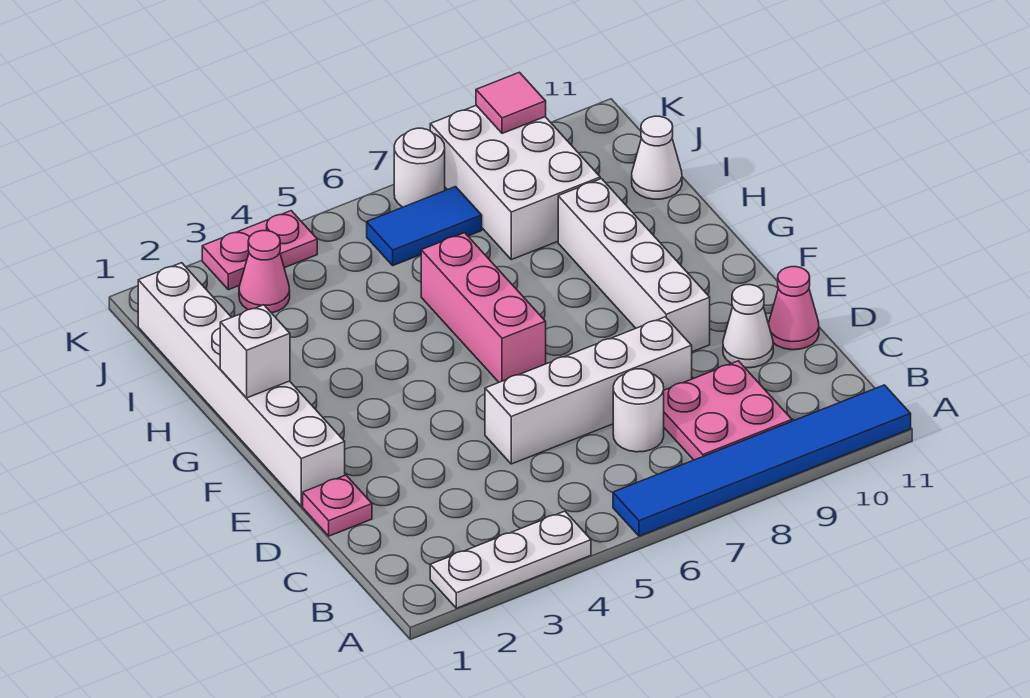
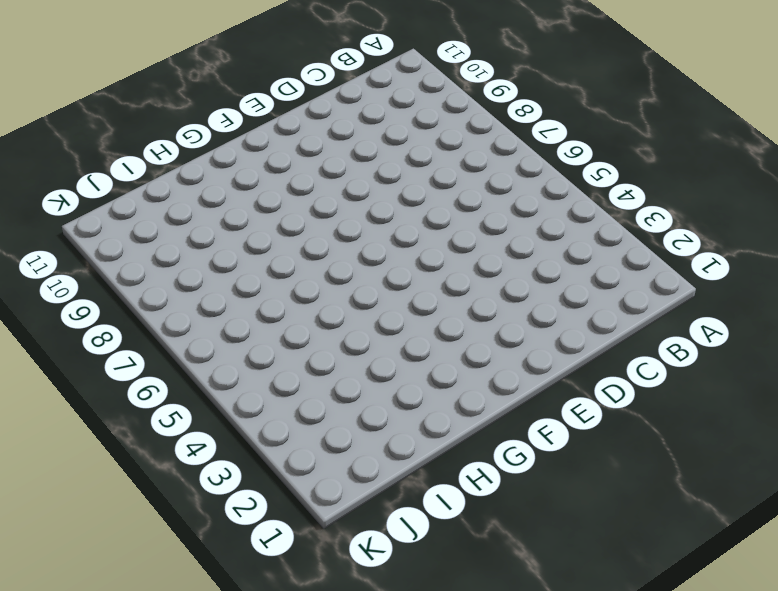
none -> white 1x3 plate [430,511,591,608]
none -> blue 1x6 tile [613,385,911,536]
none -> pink 2x2 plate [664,361,792,460]

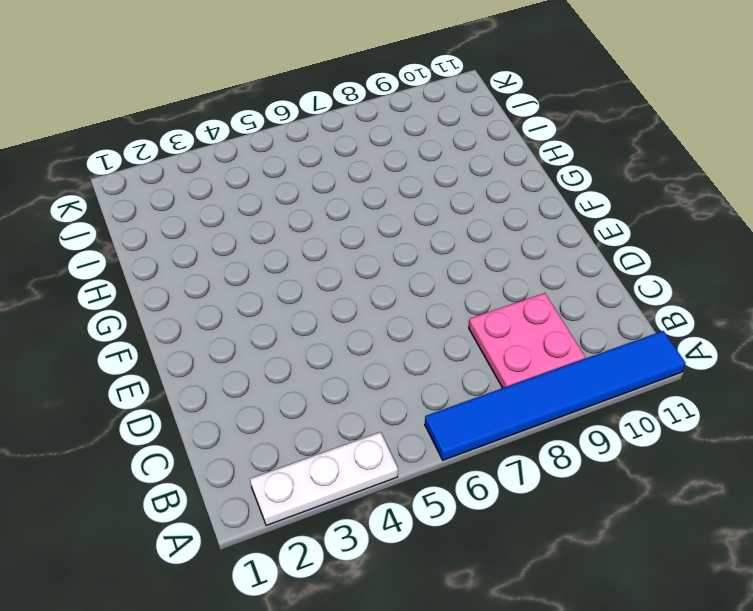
none -> white 1x1 round brick [613,369,664,452]
none -> pink 1x1 plate [303,475,372,536]
none -> white 1x4 brick [485,317,692,464]

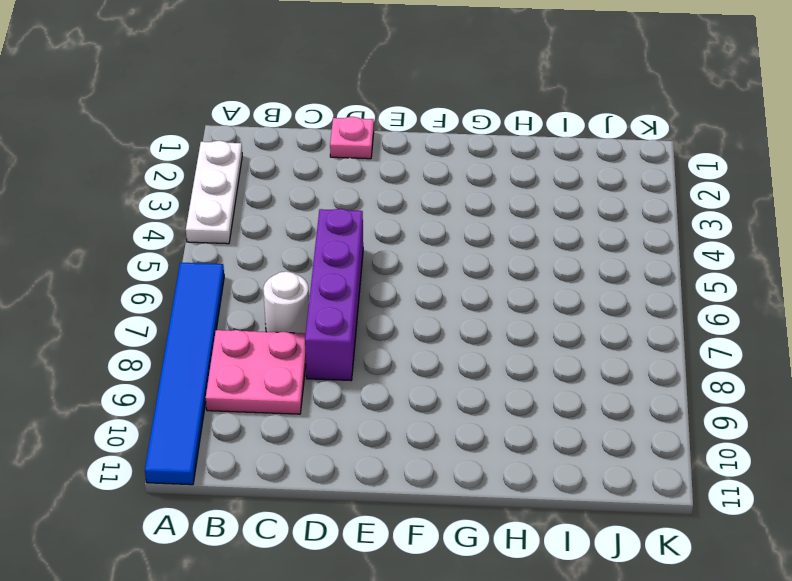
purple 1x4 brick [305,209,363,381] -> white 1x4 brick [485,317,692,464]
none -> white 1x1 cone [723,285,773,368]
none -> pink 1x1 cone [768,267,819,350]
none -> white 1x6 brick [138,263,345,506]

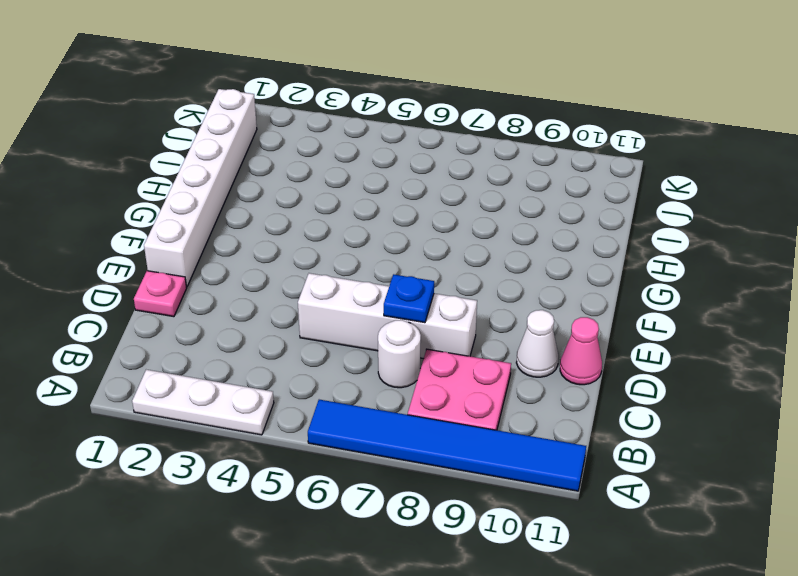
blue 1x1 plate [384,274,434,323] -> none
none -> white 1x4 brick [558,179,710,352]
none -> pink 1x3 brick [421,233,546,382]
none -> white 2x3 brick [430,105,600,260]

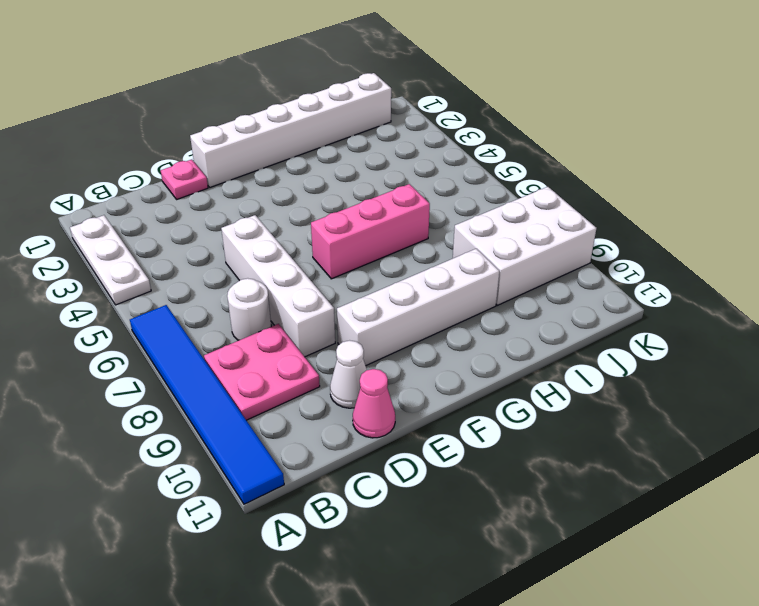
none -> white 1x1 cone [632,116,682,199]
none -> pink 1x1 cone [239,231,290,313]
none -> blue 1x2 tile [367,187,482,265]

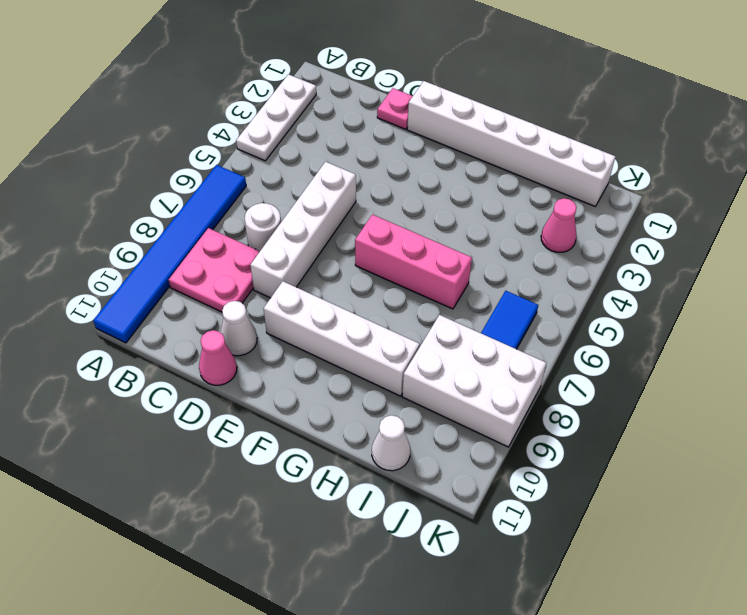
none -> pink 1x2 plate [202,211,317,290]
none -> white 1x1 round brick [394,128,445,207]
none -> white 1x1 brick [220,305,290,398]

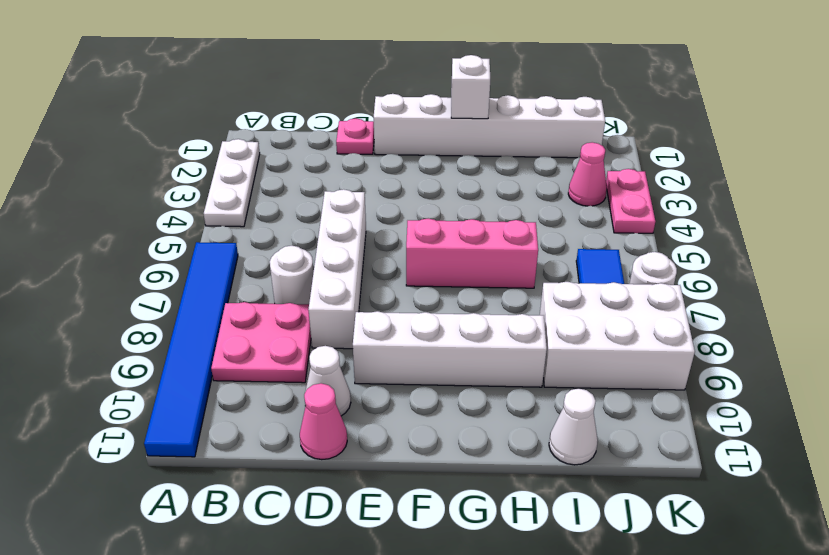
none -> pink 1x1 tile [476,72,546,133]

